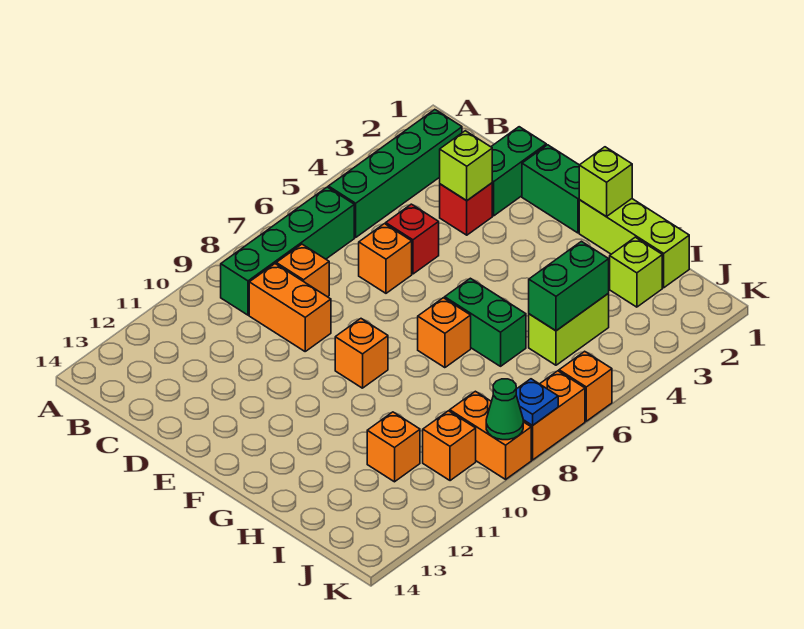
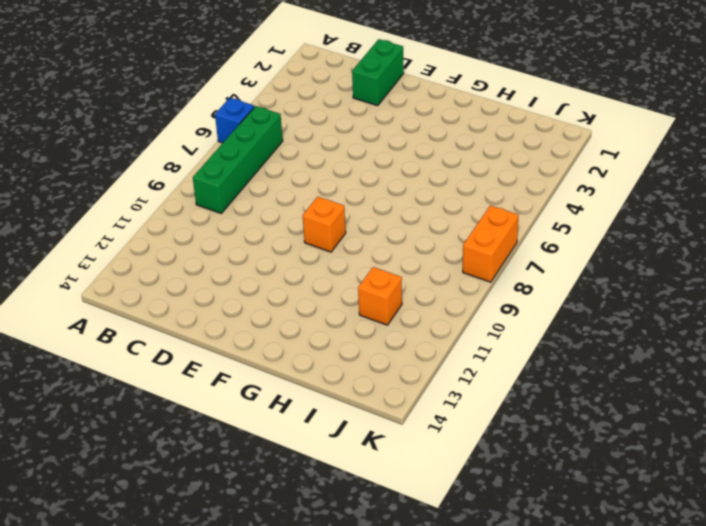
blue 1x1 brick [215,98,254,143] -> none
none -> green 1x4 brick [328,110,462,237]
none -> orange 1x1 brick [276,244,329,297]
none -> orange 1x2 brick [249,264,331,351]

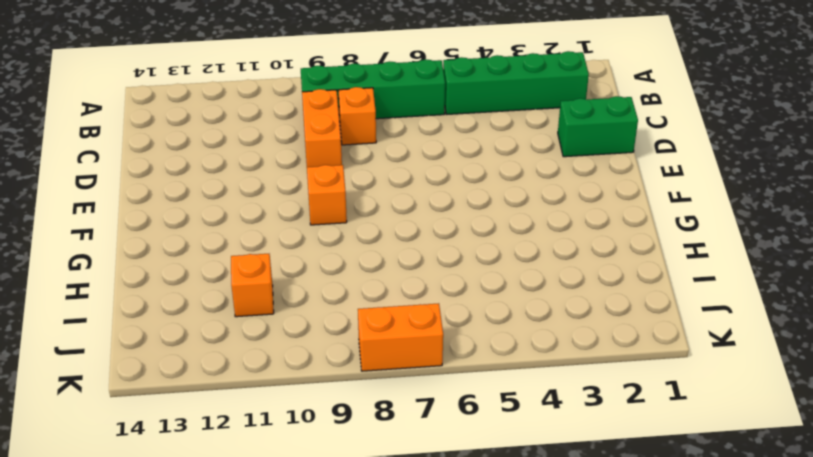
none -> red 1x1 brick [440,183,492,235]
none -> red 1x1 brick [386,204,439,274]
none -> orange 1x1 brick [359,224,412,293]

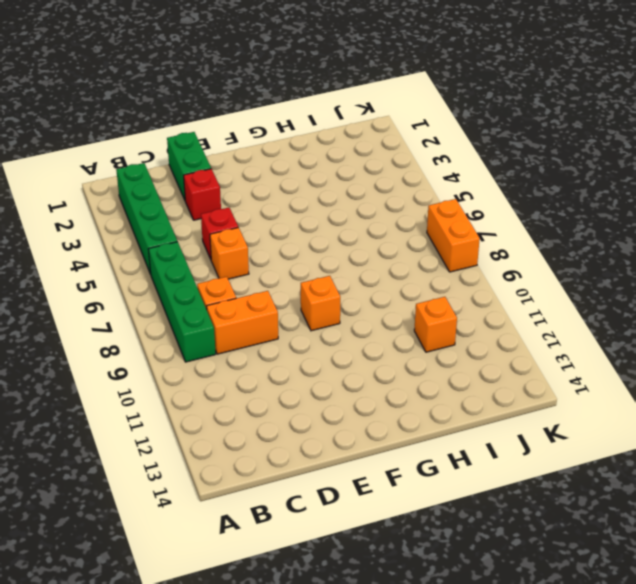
none -> green 1x2 brick [522,145,580,233]
none -> lime 1x3 brick [579,199,689,288]
none -> green 1x2 brick [445,278,526,366]

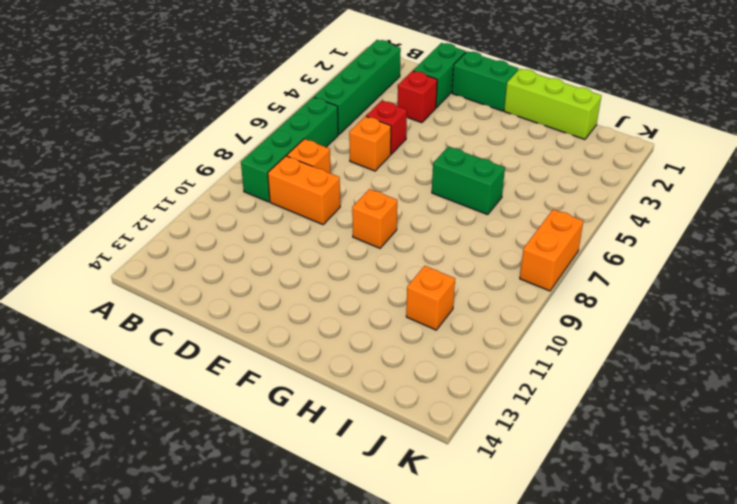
none -> orange 1x1 brick [418,298,471,368]
none -> lime 1x1 brick [610,237,662,307]
none -> lime 1x2 brick [529,294,609,365]

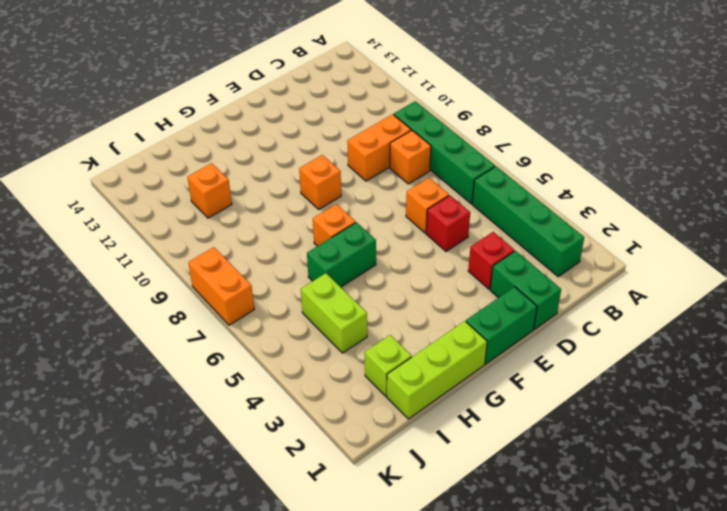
none -> orange 1x2 brick [450,391,531,479]
none -> orange 1x1 brick [423,411,476,481]
none -> orange 1x1 brick [559,351,612,421]

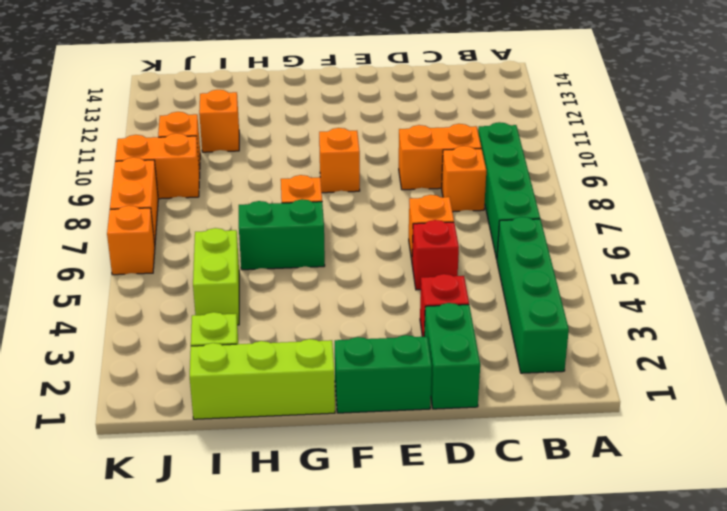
none -> lime 1x1 brick [440,131,492,201]
none -> lime 1x1 brick [579,147,632,216]
none -> green 1x2 brick [529,241,609,331]

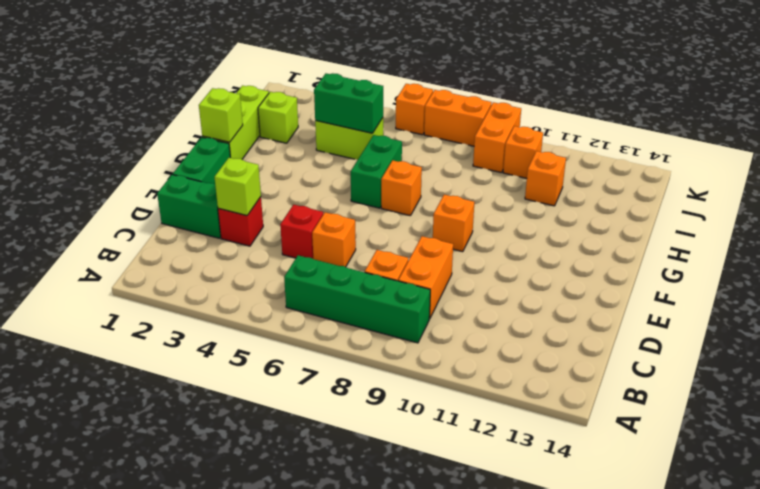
none -> green 1x4 brick [328,110,462,237]
none -> blue 1x1 plate [516,379,558,426]
none -> green 1x1 cone [486,379,523,440]

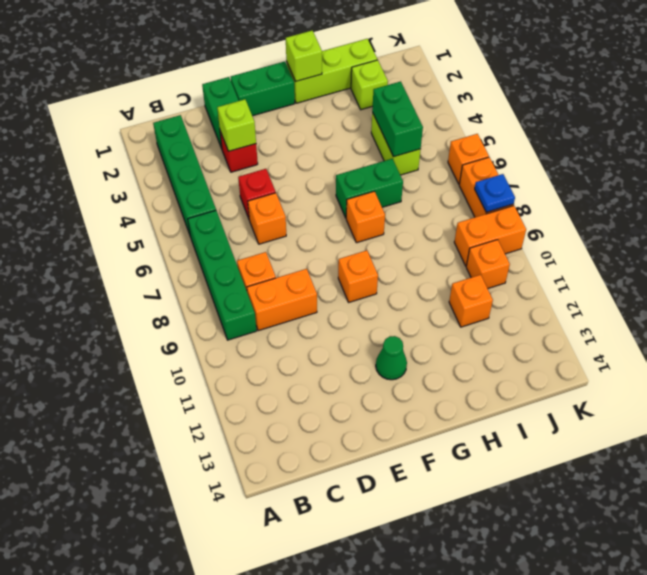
green 1x1 cone [376,336,407,380] -> green 1x1 cone moved to [486,379,523,440]

